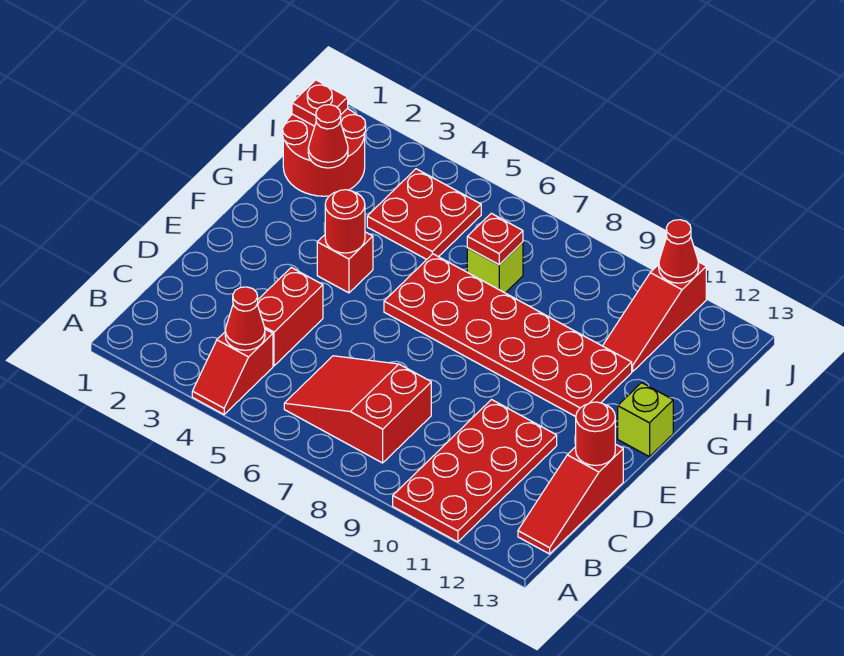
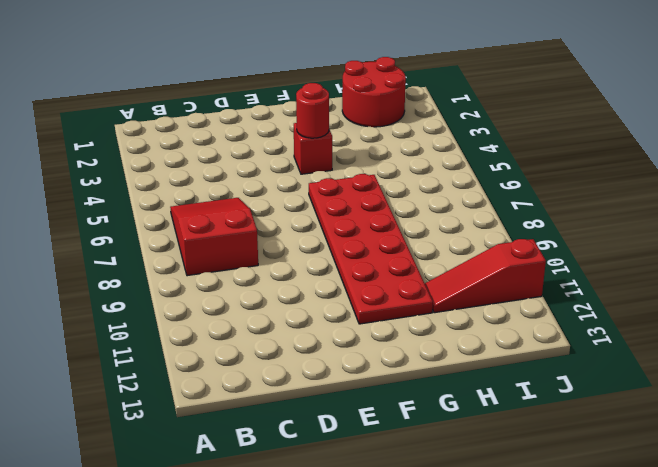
none -> red 1x2 slope [192,329,273,414]
none -> red 2x4 plate [393,400,557,542]
none -> red 1x3 slope [518,444,623,554]

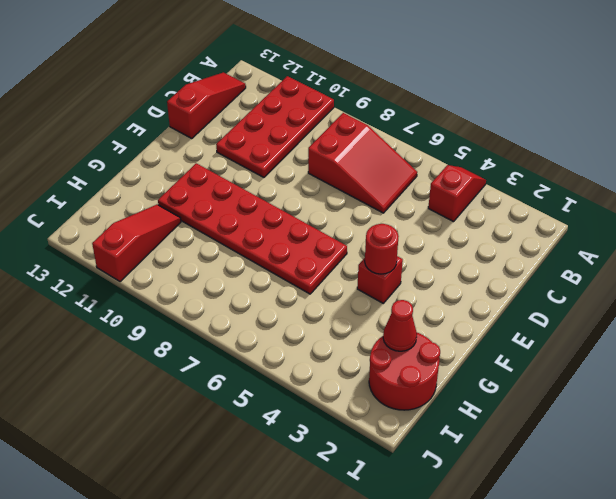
none -> red 1x2 brick [257,268,323,366]
none -> lime 1x1 brick [618,383,673,457]
none -> red 2x2 plate [367,169,481,259]

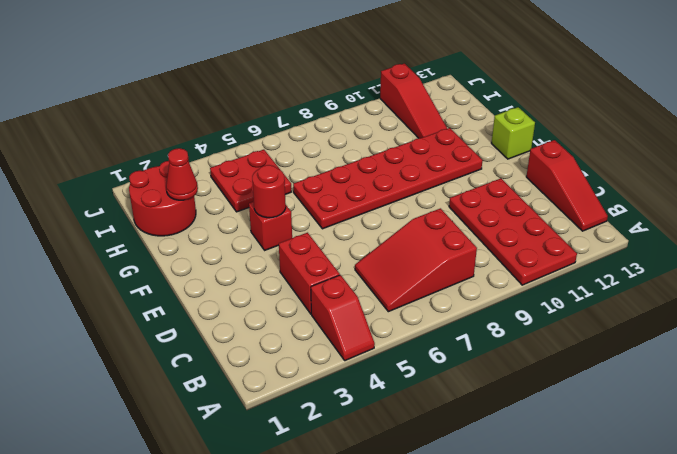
none -> lime 1x1 brick [467,242,523,293]
none -> red 1x1 cone [225,287,265,350]
none -> red 1x1 round brick [576,402,615,465]

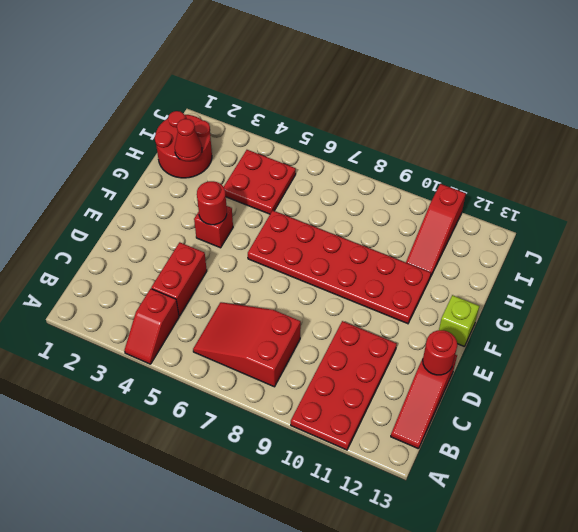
none -> lime 1x1 brick [467,242,523,293]
none -> red 1x1 cone [225,287,265,350]
none -> red 1x1 plate [467,213,523,265]

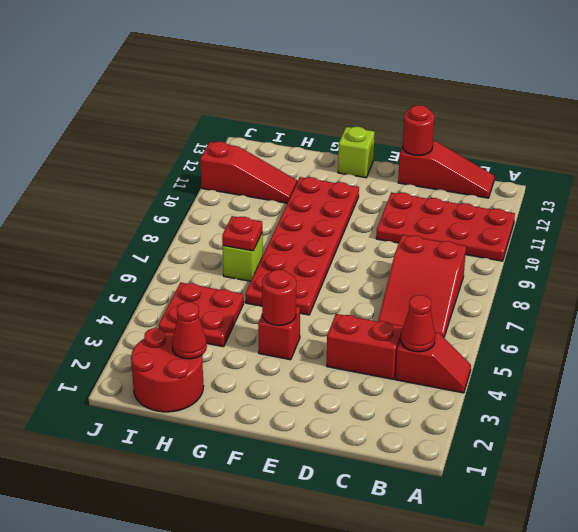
none -> red 1x1 plate [292,80,348,126]
none -> red 1x1 cone [659,220,699,283]

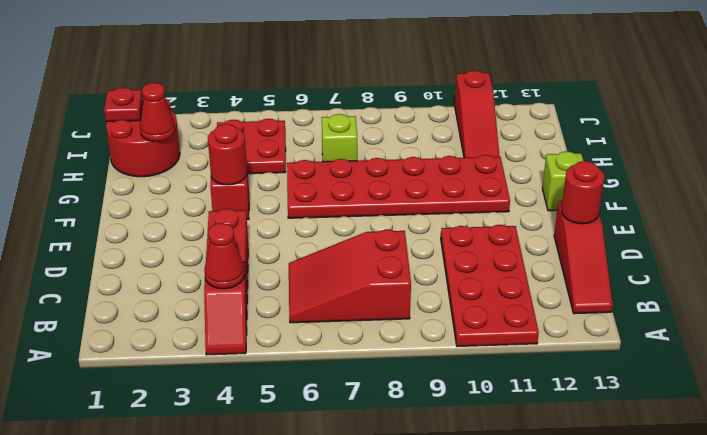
none -> red 1x1 plate [467,213,523,265]
none -> red 1x1 cone [659,220,699,283]

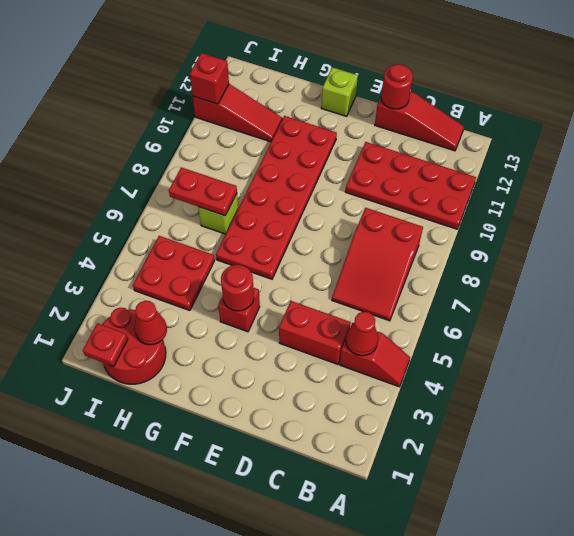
red 1x2 plate [169,167,237,216] -> red 1x1 plate [467,213,523,265]
red 1x1 brick [190,53,229,104] -> red 1x1 cone [659,220,699,283]

